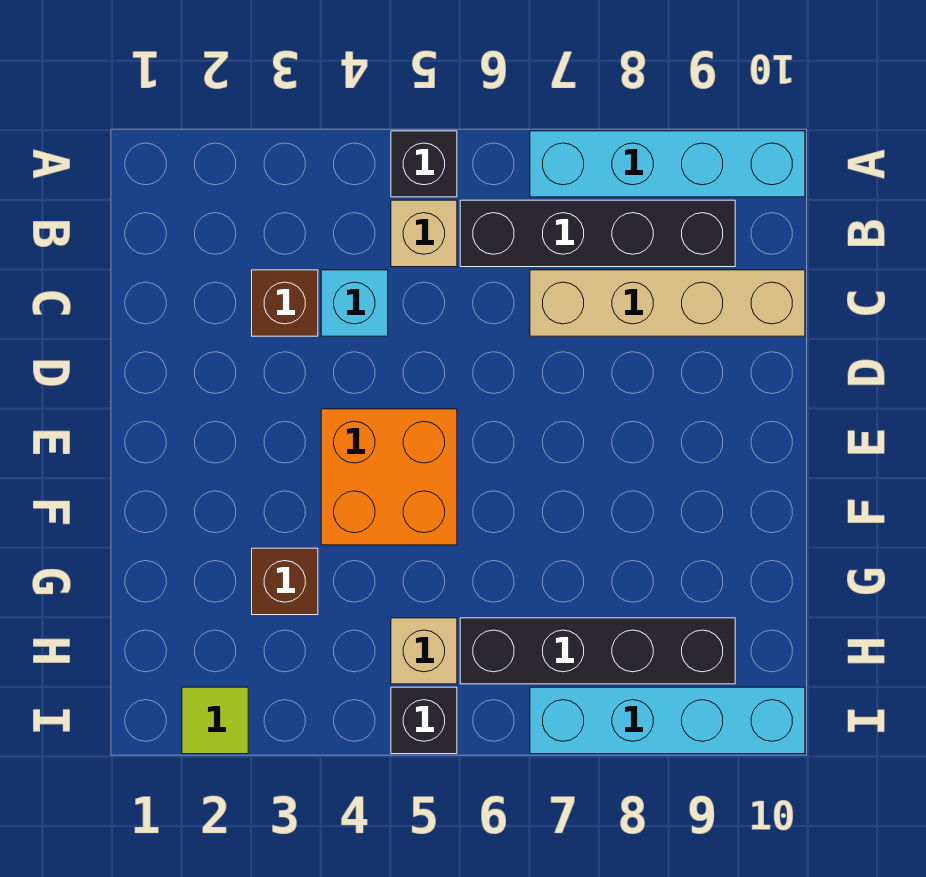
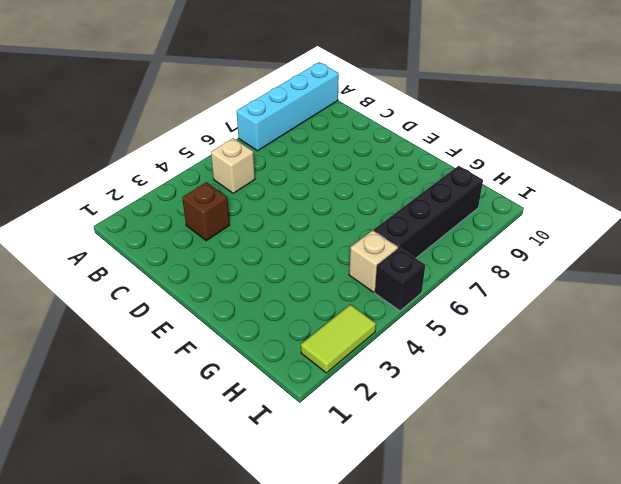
lime 1x2 tile [301,305,376,373] -> lime 1x1 tile [182,687,248,754]
none -> black 1x1 brick [391,131,457,197]
none -> black 1x4 brick [460,200,735,267]
none -> cyan 1x1 brick [321,270,388,336]

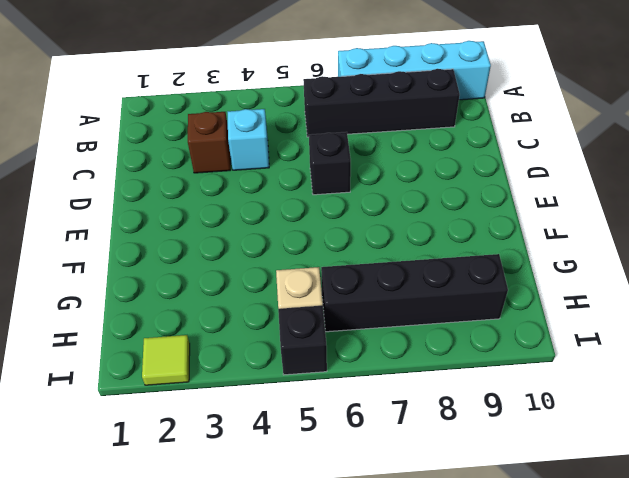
black 1x1 brick [309,132,351,195] -> black 1x1 brick moved to [391,131,457,197]
none -> tan 1x1 brick [391,200,457,267]
none -> tan 1x4 brick [530,270,805,336]
none -> orange 2x2 brick [321,409,457,545]

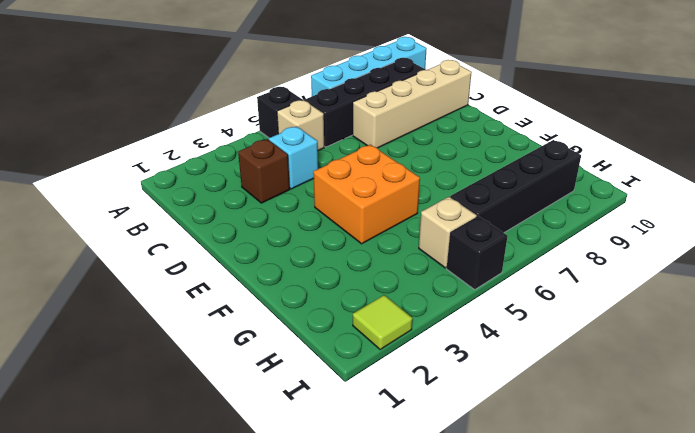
none -> brown 1x1 brick [252,548,318,615]
none -> cyan 1x4 brick [530,687,805,754]

